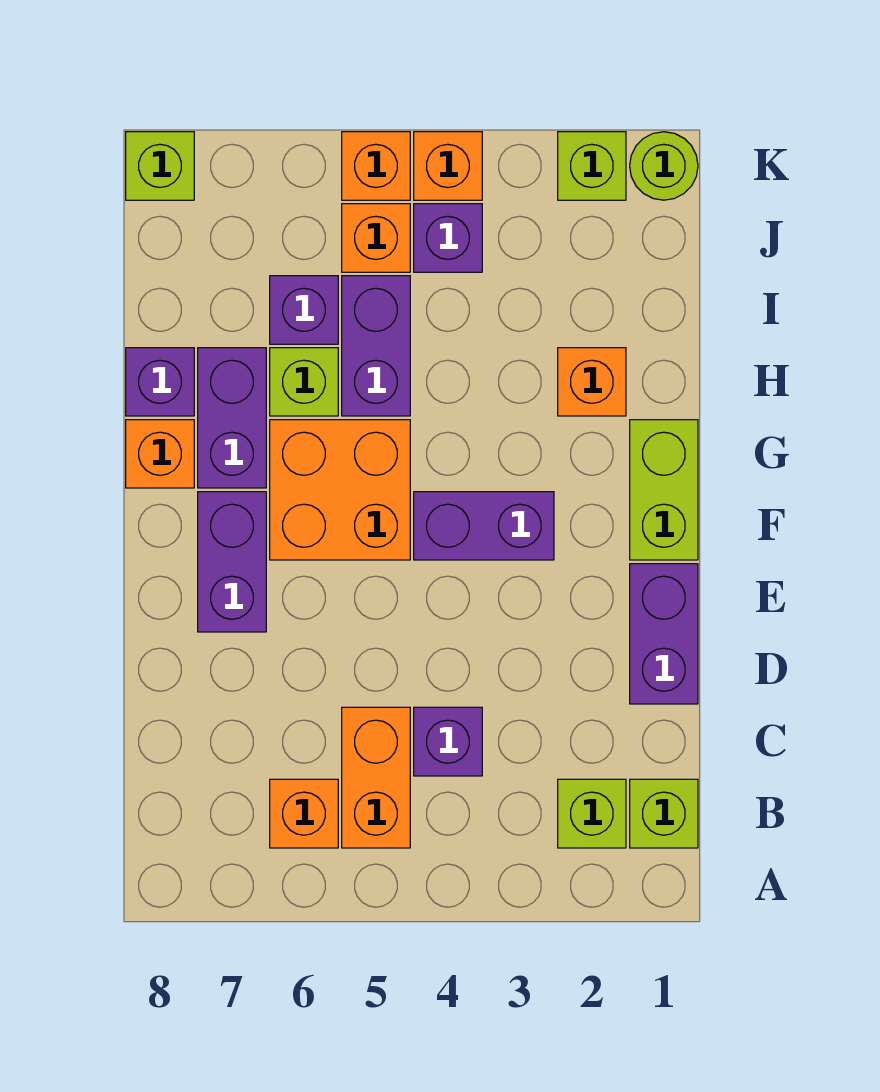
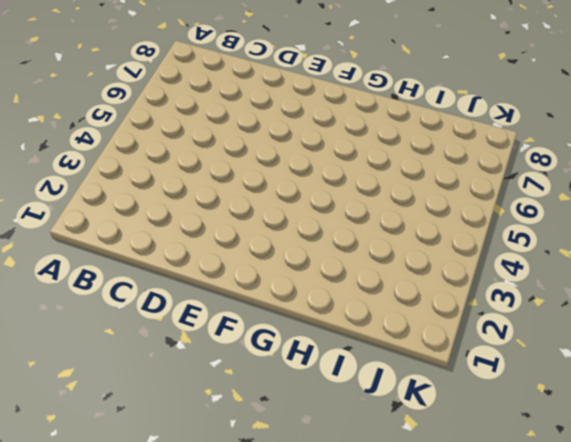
none -> lime 1x1 brick [630,779,698,848]
none -> lime 1x1 brick [558,779,626,848]
none -> orange 1x2 brick [342,707,410,848]

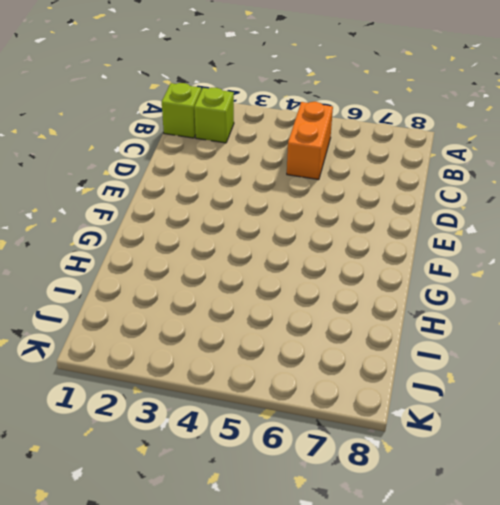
none -> orange 1x1 brick [270,779,338,848]
none -> purple 1x1 brick [414,707,482,776]
none -> purple 1x2 brick [630,564,698,704]

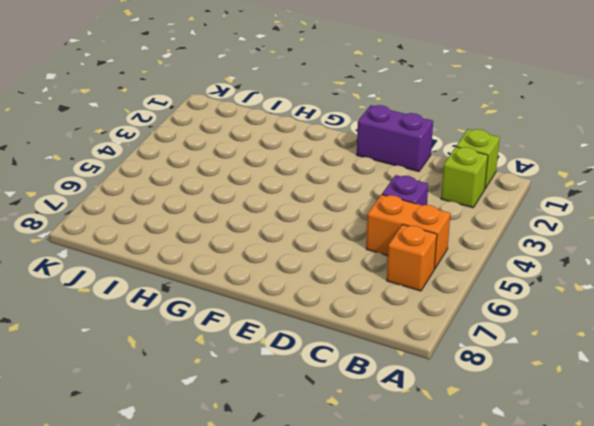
none -> purple 1x2 brick [198,492,266,632]
none -> lime 1x2 brick [630,420,698,560]
none -> purple 1x2 brick [414,492,554,560]

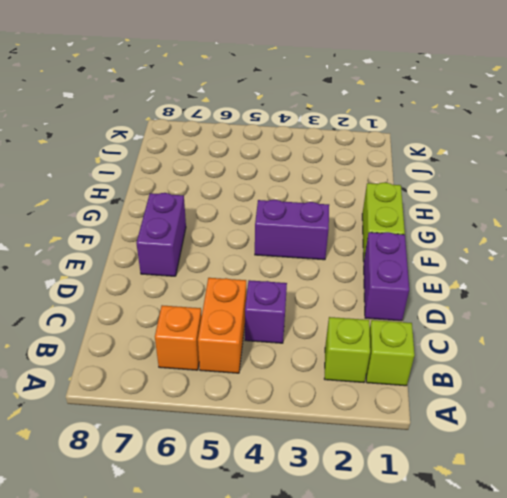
none -> orange 2x2 brick [270,420,410,560]
none -> purple 1x2 brick [198,348,266,488]
none -> orange 1x1 brick [126,420,194,488]

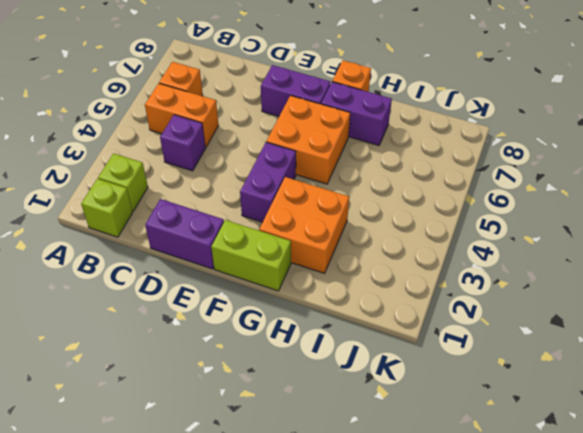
orange 2x2 brick [259,177,349,273] -> orange 1x1 brick [558,348,626,416]
none -> purple 1x2 brick [342,276,410,416]
none -> lime 1x1 brick [270,348,338,416]
none -> purple 1x1 brick [126,348,194,416]

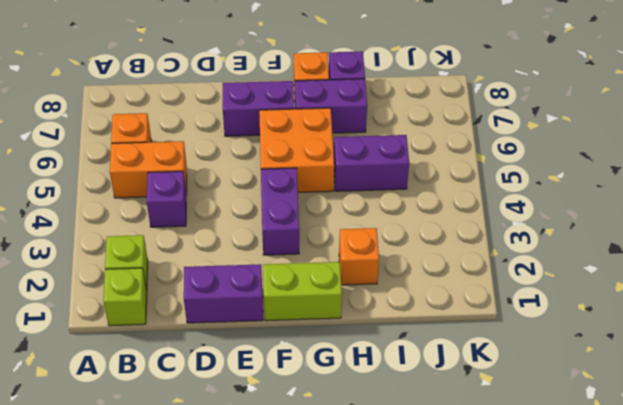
none -> lime 1x1 brick [270,348,338,416]
none -> purple 1x1 brick [270,276,338,344]
none -> purple 1x1 brick [414,204,482,272]

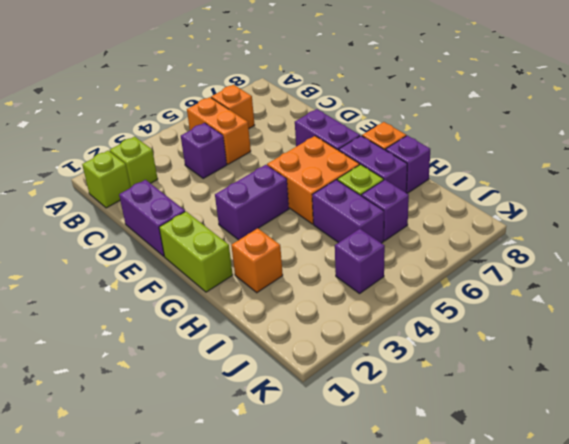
none -> orange 1x1 brick [342,204,410,272]
none -> lime 1x1 round brick [630,132,698,200]
none -> lime 1x1 brick [558,132,626,200]

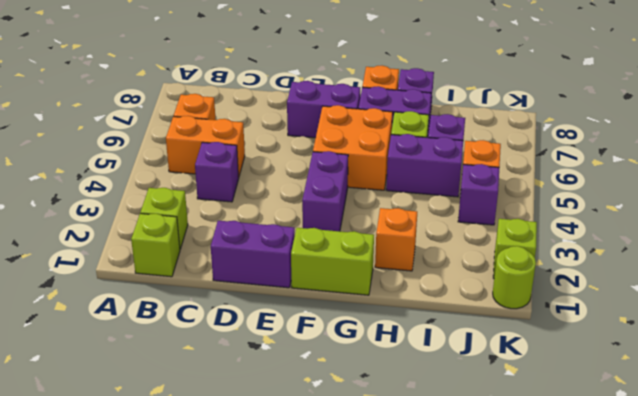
none -> orange 1x1 brick [414,132,482,200]
none -> orange 1x1 brick [342,132,410,200]
none -> lime 1x1 brick [126,132,194,200]

